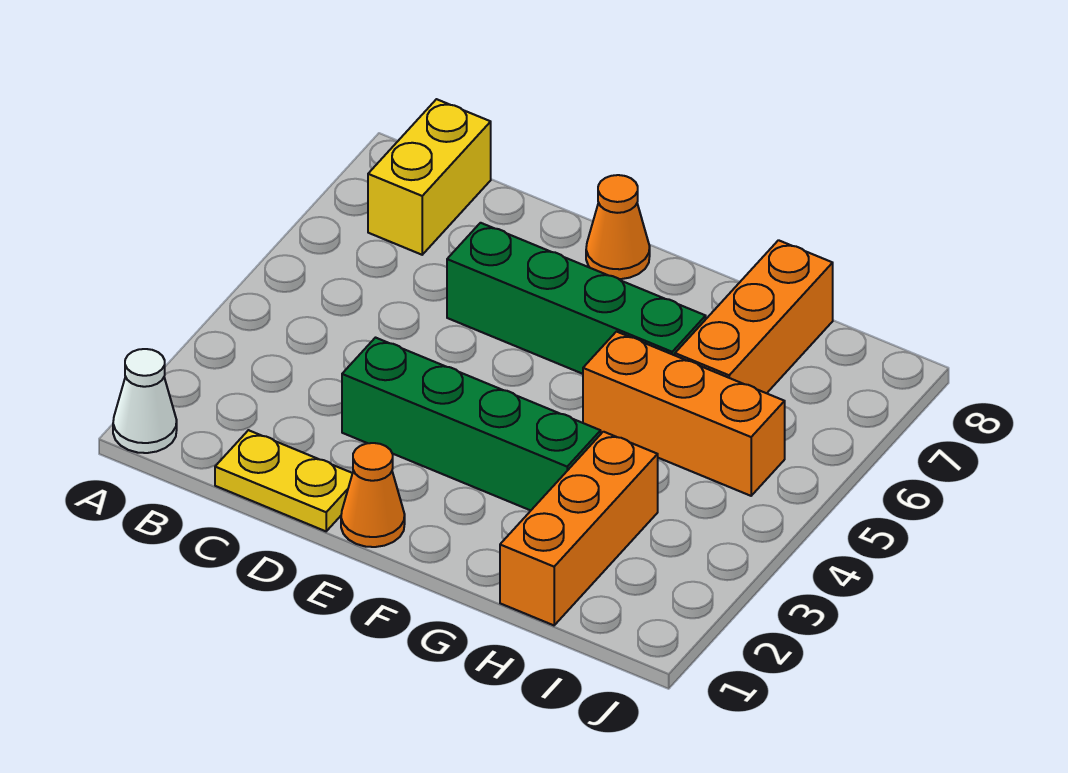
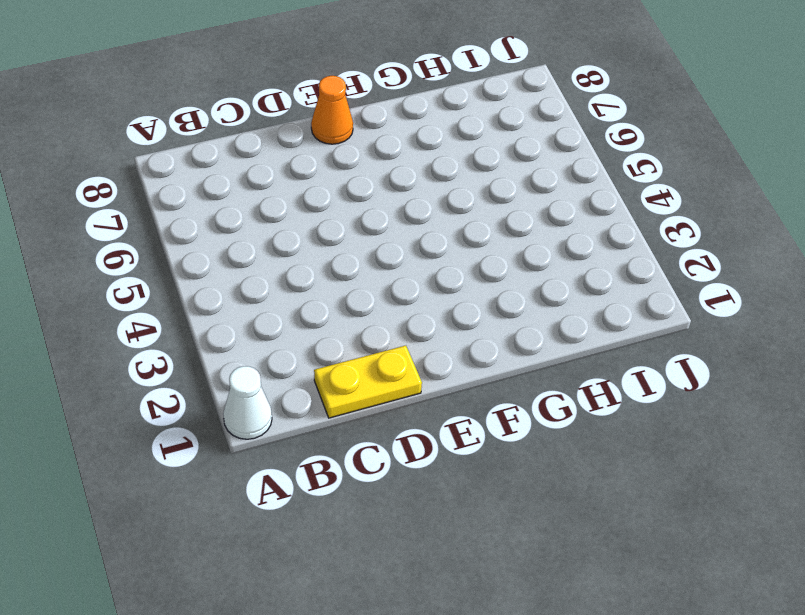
none -> yellow 1x2 brick [368,99,491,255]
none -> green 1x4 brick [342,338,601,510]

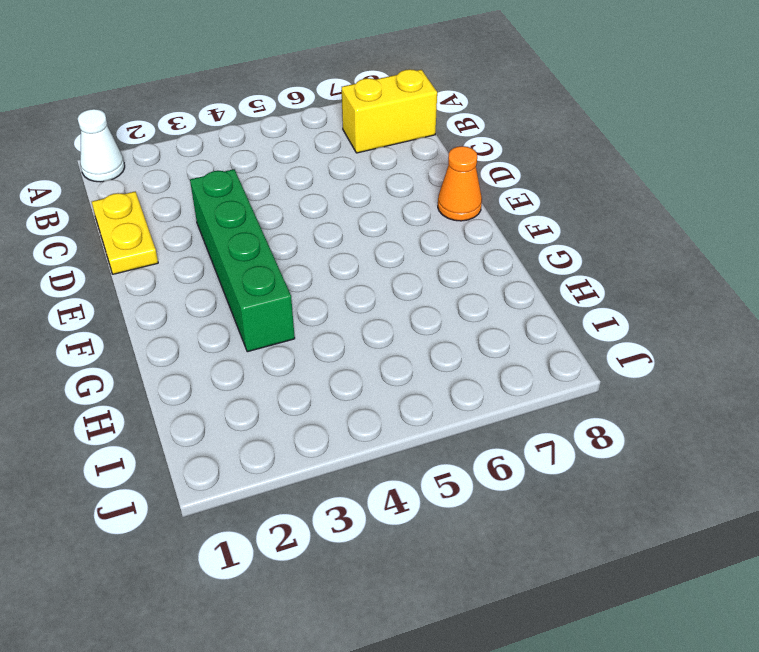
none -> green 1x4 brick [447,223,706,374]
none -> orange 1x1 cone [341,443,405,547]

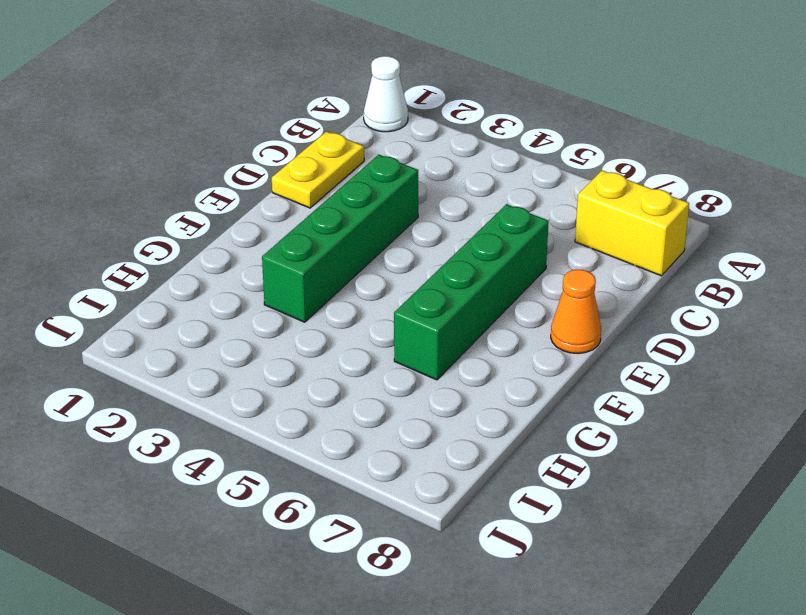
none -> orange 1x1 cone [341,443,405,547]
none -> orange 1x3 brick [583,332,785,496]

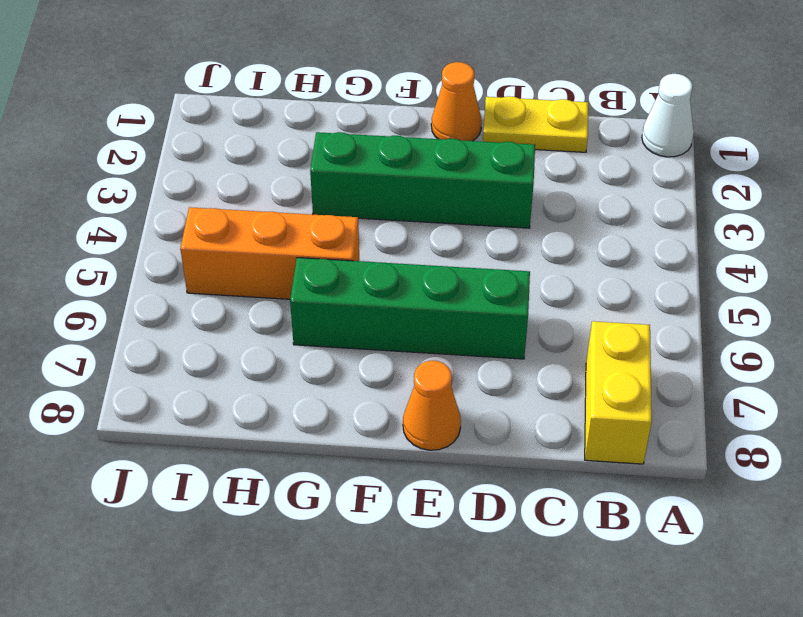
none -> orange 1x3 brick [500,432,658,625]
none -> orange 1x3 brick [675,240,833,393]

